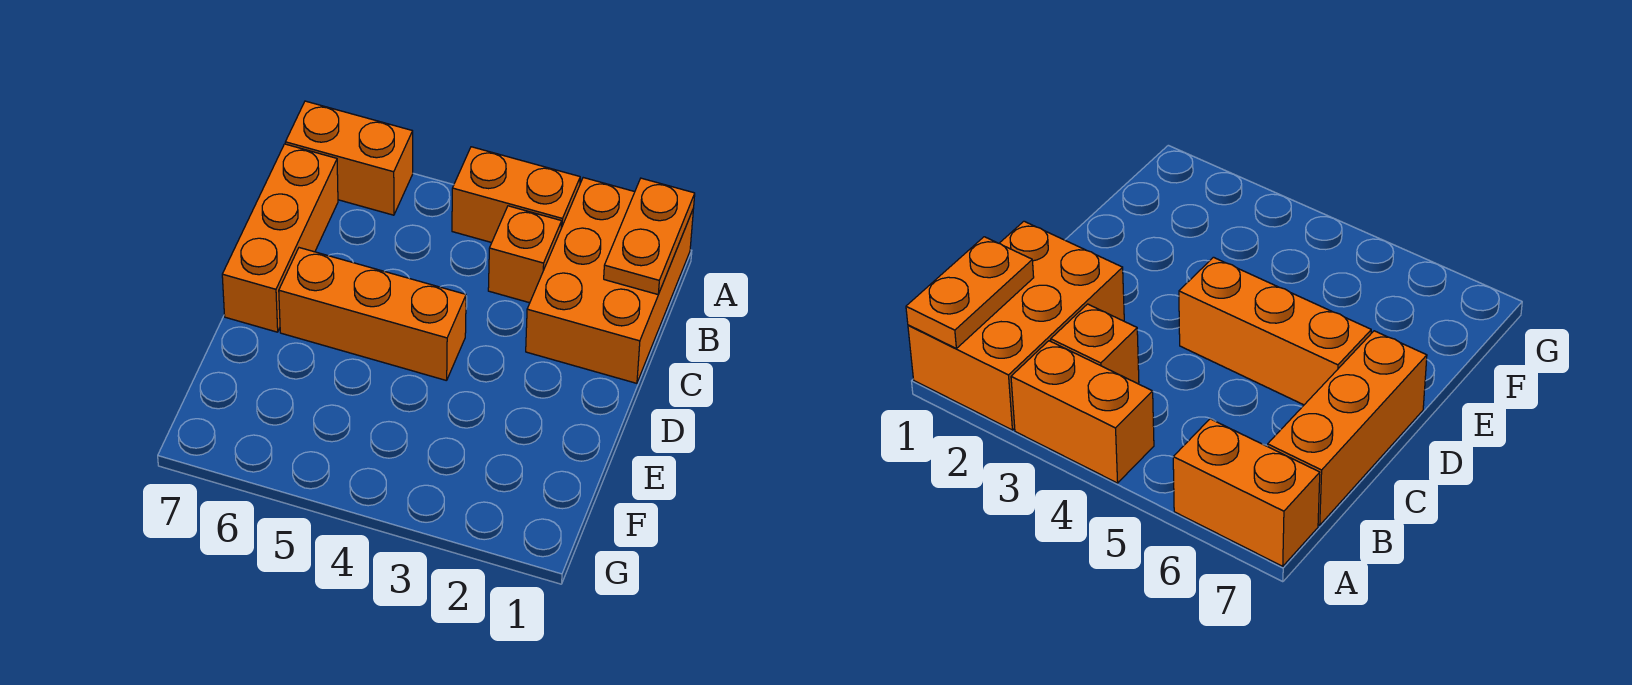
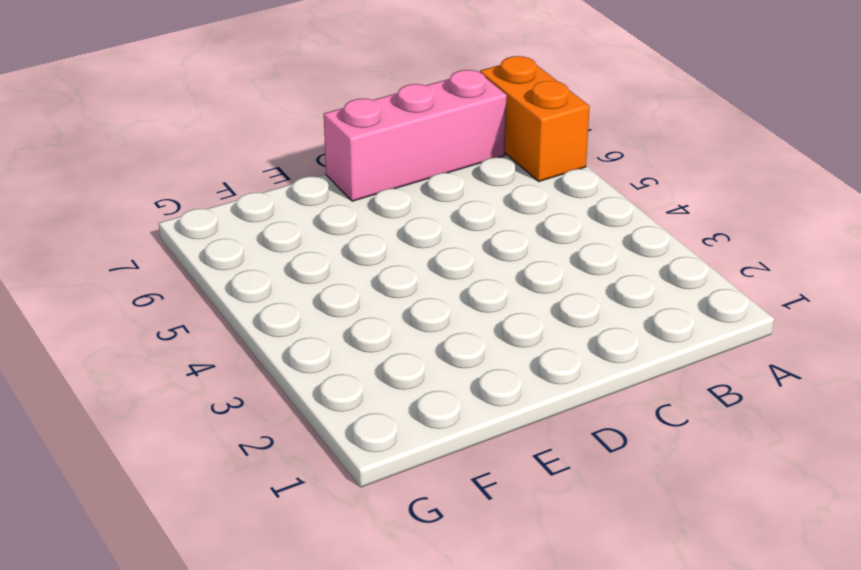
pink 1x3 brick [324,70,507,201] -> orange 1x3 brick [222,144,338,332]
none -> orange 2x3 brick [526,178,694,383]
none -> orange 1x2 brick [452,147,580,243]

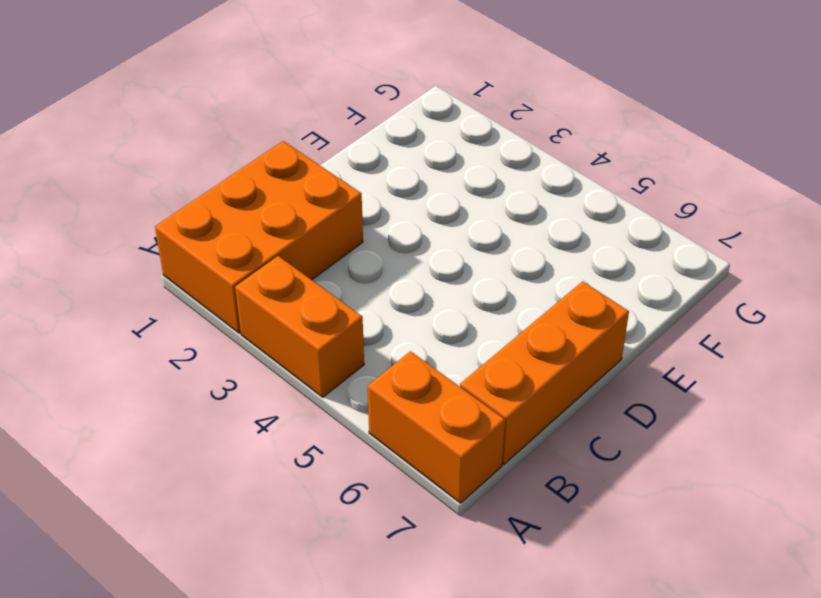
none -> orange 1x1 brick [488,206,562,303]
none -> orange 1x3 brick [279,248,466,381]

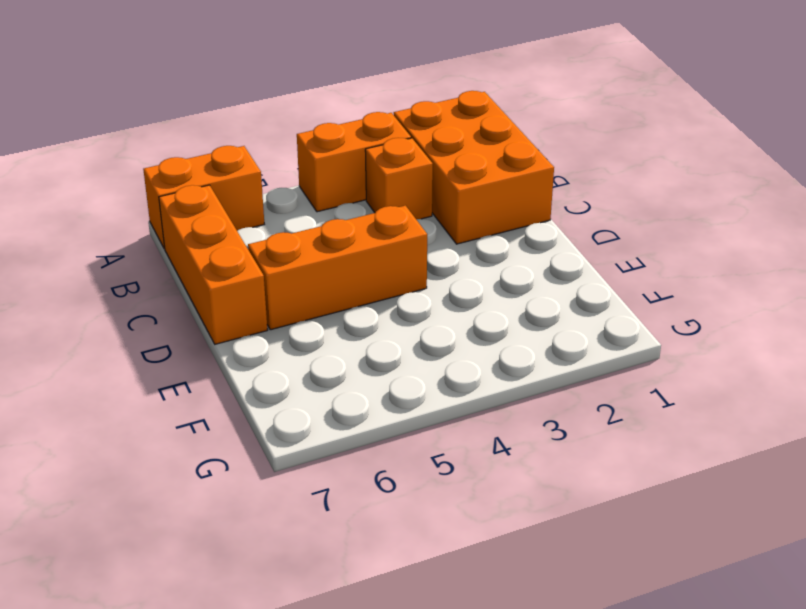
none -> orange 1x2 plate [604,178,695,294]

